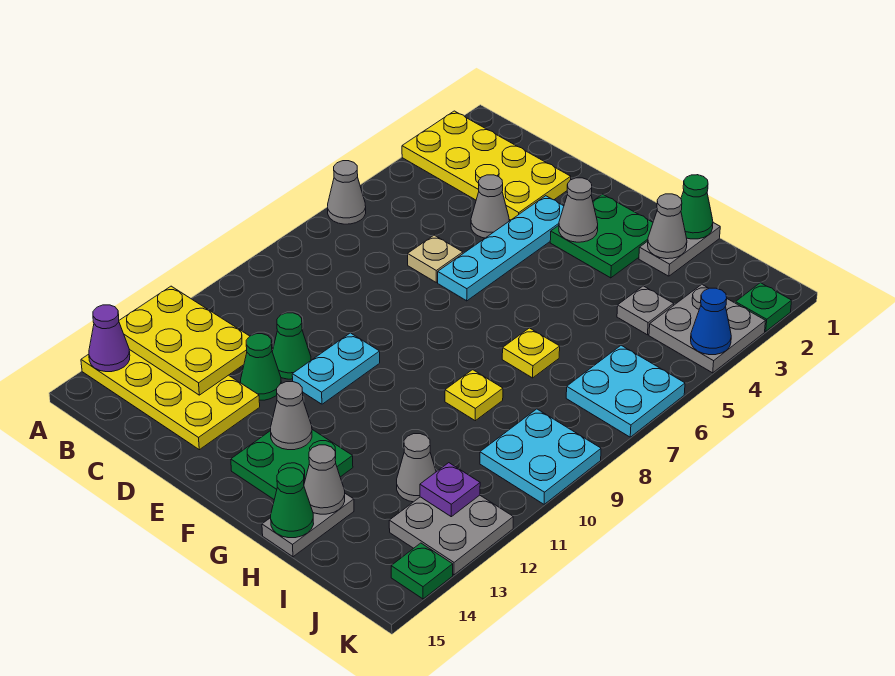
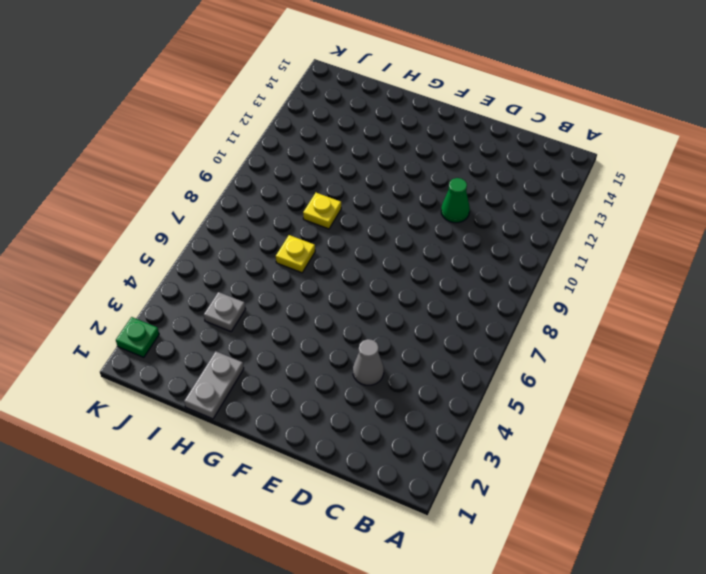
none -> yellow 2x4 plate [402,111,571,220]
none -> grey 1x1 cone [328,161,366,224]
none -> yellow 2x4 plate [81,350,260,450]
none -> tan 1x1 plate [408,235,463,282]

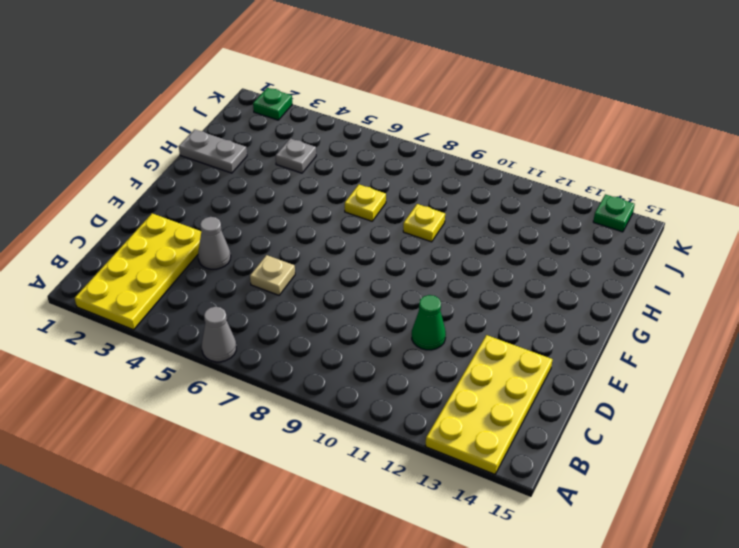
none -> green 1x1 cone [241,334,281,400]
none -> cyan 1x4 plate [438,196,564,301]
none -> cyan 1x2 plate [292,333,380,404]
none -> green 2x2 plate [550,194,653,278]

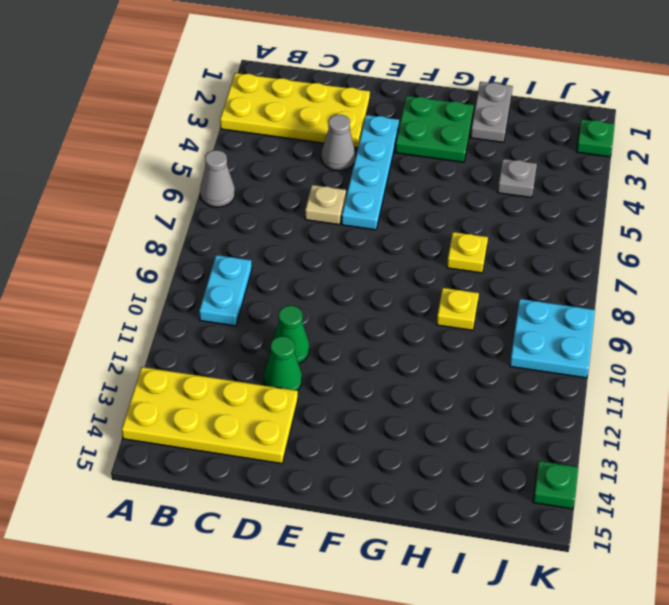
cyan 1x2 plate [199,255,252,326] -> cyan 1x2 plate moved to [292,333,380,404]
none -> green 2x2 plate [231,430,353,499]
none -> grey 1x2 plate [262,494,354,557]
none -> grey 1x1 cone [397,434,436,502]
none -> grey 2x2 plate [649,284,765,373]

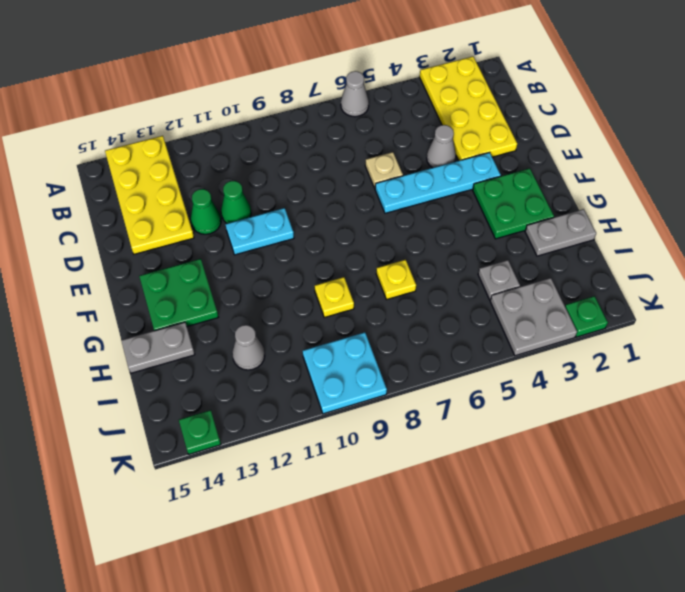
none -> cyan 2x2 plate [566,345,685,437]
none -> grey 2x2 plate [389,495,513,575]
none -> yellow 2x3 plate [119,286,250,395]
none -> purple 1x1 cone [89,305,130,372]

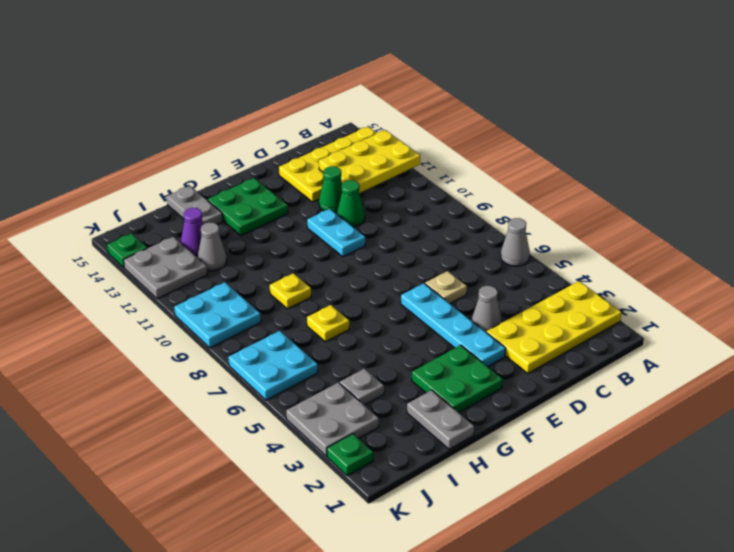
purple 1x1 cone [181,208,204,255] -> purple 1x1 cone moved to [89,305,130,372]
none -> grey 1x1 cone [559,178,598,242]
none -> grey 1x1 cone [271,382,312,450]
none -> green 1x1 cone [681,175,713,239]
none -> grey 1x1 cone [648,194,687,259]

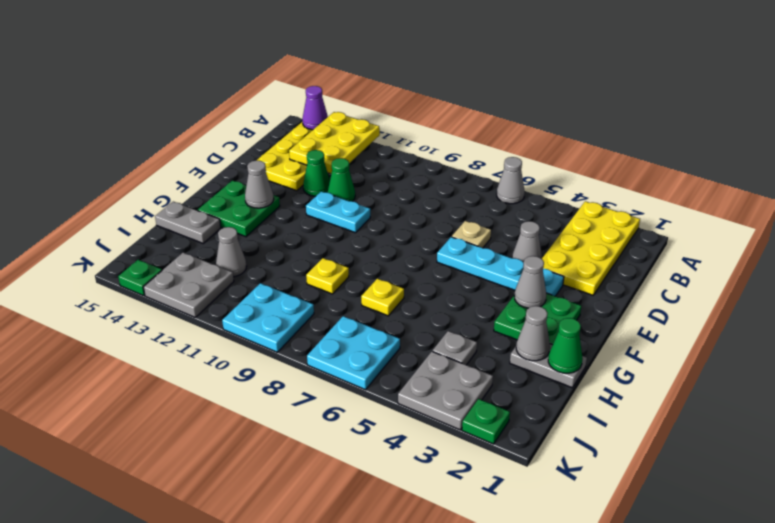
none -> grey 1x1 cone [304,445,345,514]
none -> green 1x1 cone [271,468,314,538]
none -> purple 1x1 plate [420,463,480,517]
none -> blue 1x1 cone [691,288,731,355]

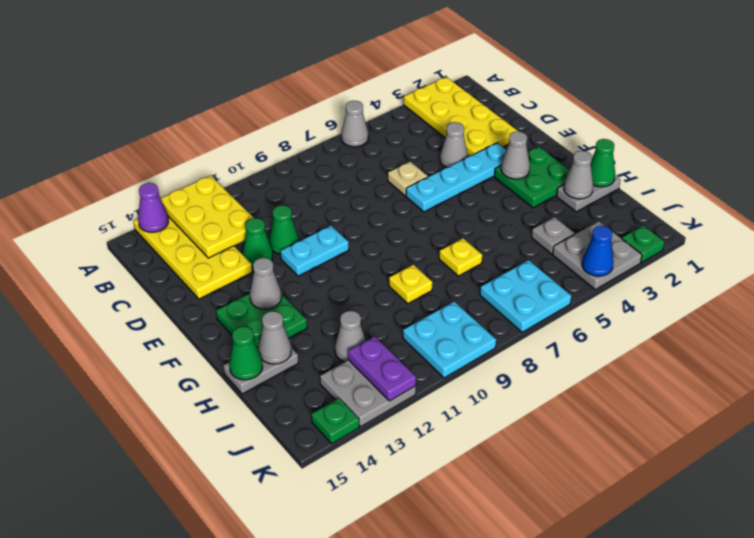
purple 1x2 plate [348,336,416,401] -> purple 1x1 plate [420,463,480,517]

